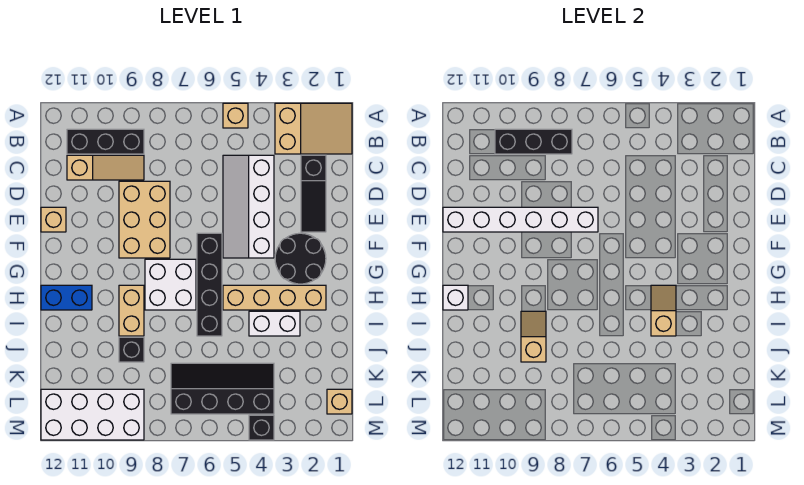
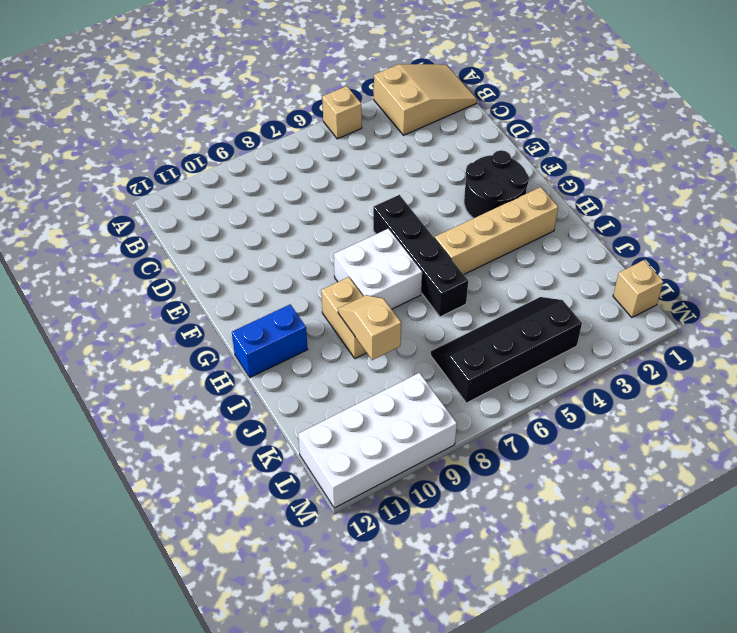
none -> black 1x3 brick [67,129,144,154]
none -> black 1x3 slope [301,155,326,232]
none -> white 2x4 slope [223,155,274,258]

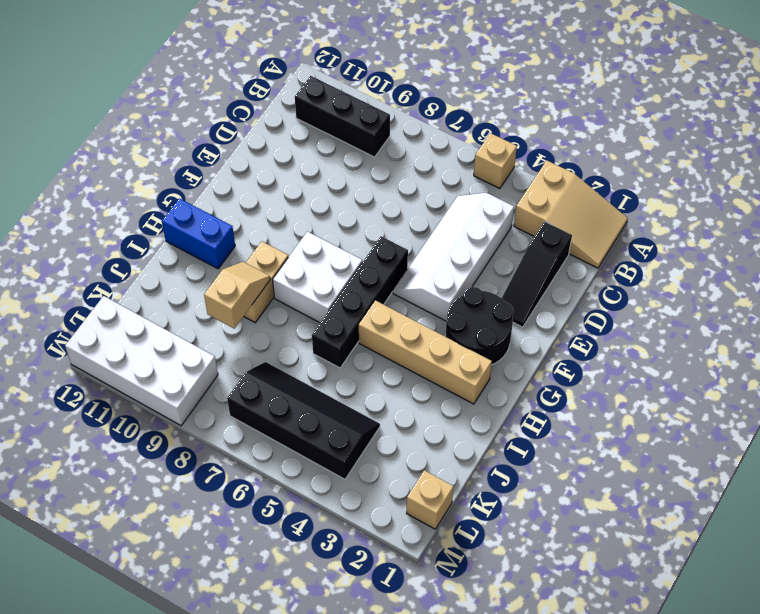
none -> tan 1x3 slope [67,155,144,180]
none -> tan 2x3 brick [119,181,170,258]
none -> tan 1x1 brick [41,207,66,232]

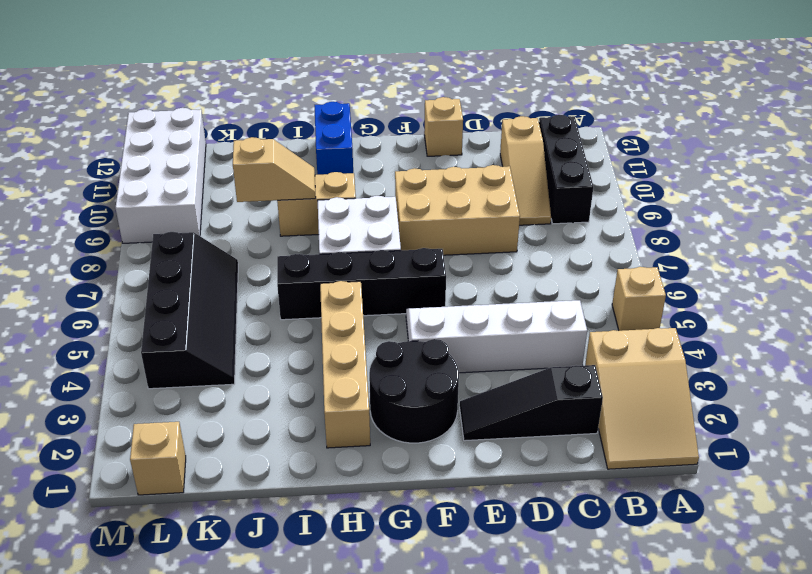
none -> white 1x2 brick [249,311,300,336]
none -> black 1x1 brick [119,337,144,362]
none -> black 1x1 brick [249,415,274,440]

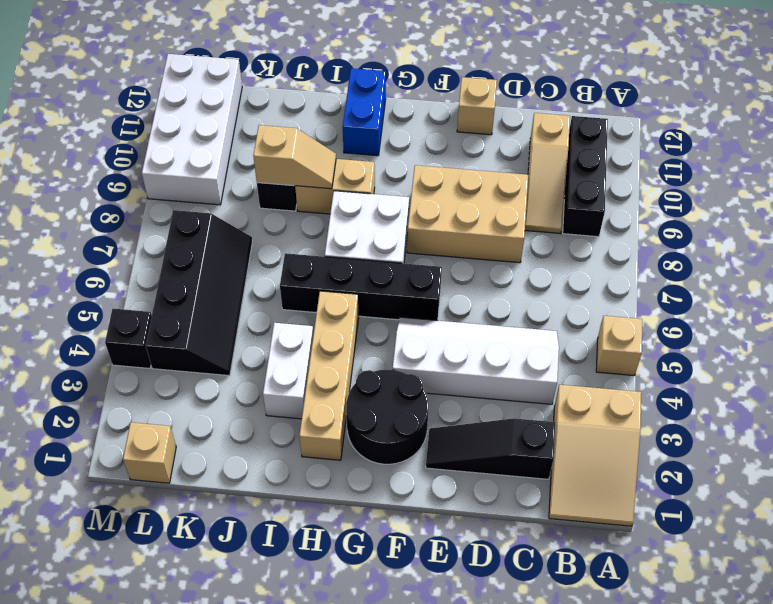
none -> black 1x3 brick [495,129,572,154]
none -> white 1x6 brick [443,207,598,232]
none -> tan 1x2 slope [651,285,676,336]

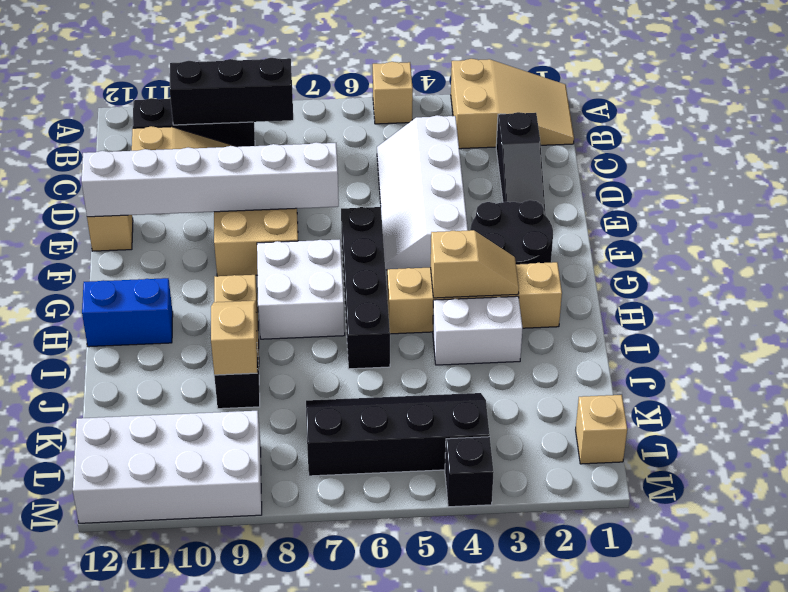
tan 1x2 slope [431,230,519,298] -> tan 1x2 slope turned to [651,285,676,336]
none -> white 1x1 brick [443,285,468,310]

